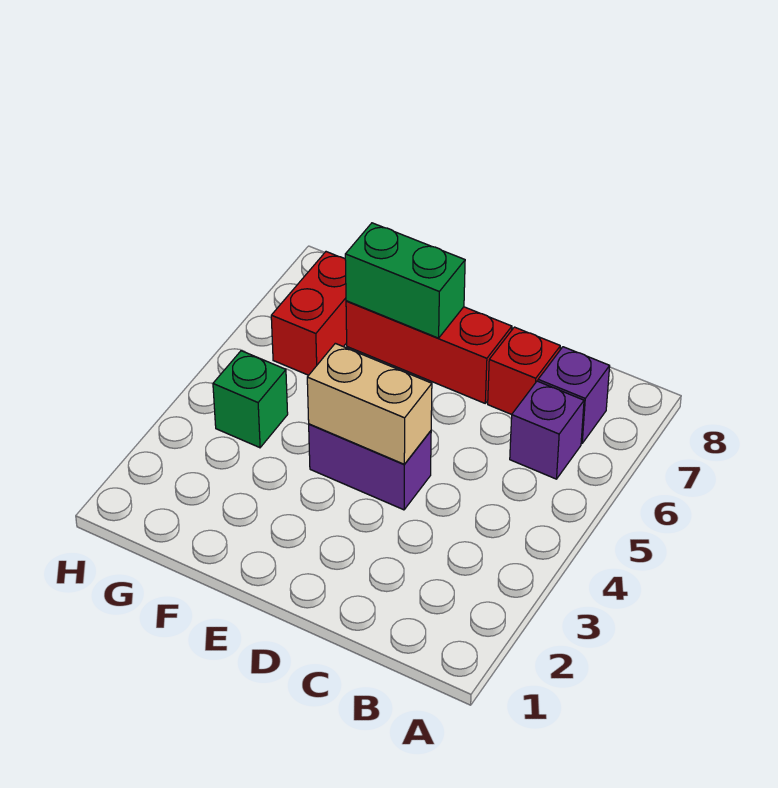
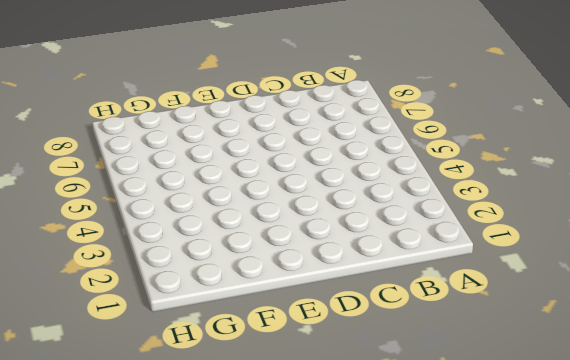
none -> purple 1x1 brick [510,381,584,479]
none -> purple 1x1 brick [538,347,610,443]

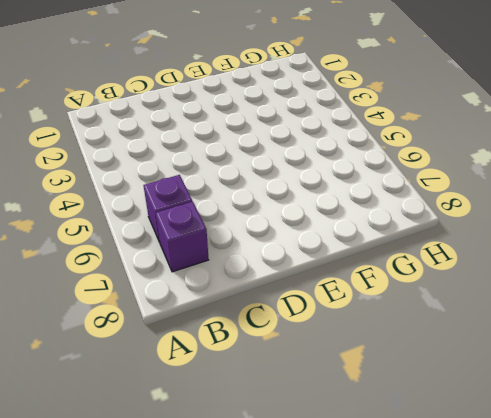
none -> red 1x1 brick [488,327,560,415]
none -> purple 1x2 brick [309,424,431,510]

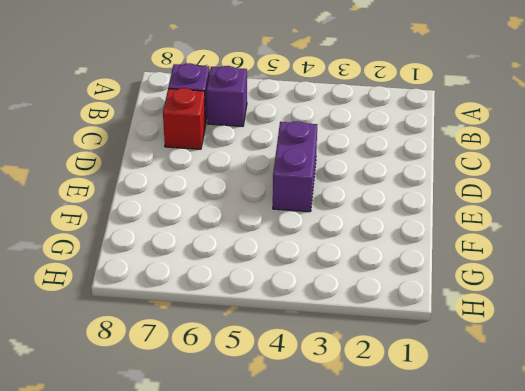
none -> red 1x3 brick [346,301,512,403]
none -> green 1x1 brick [213,351,288,448]

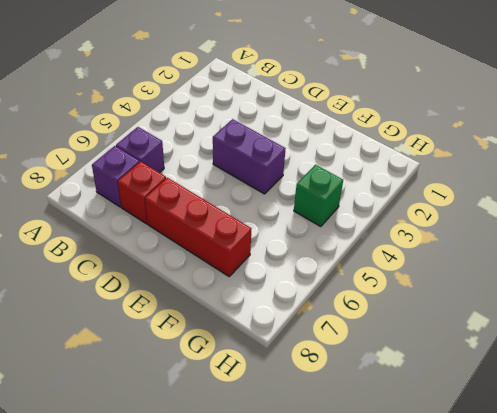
none -> red 1x2 brick [271,252,347,375]
none -> tan 1x2 brick [307,343,432,464]

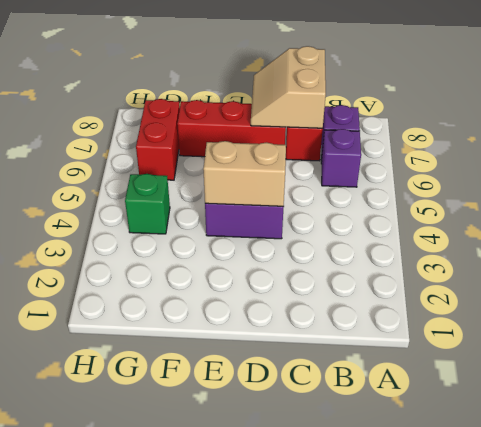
tan 2x2 slope [251,46,326,128] -> none
none -> green 1x2 brick [345,223,465,338]

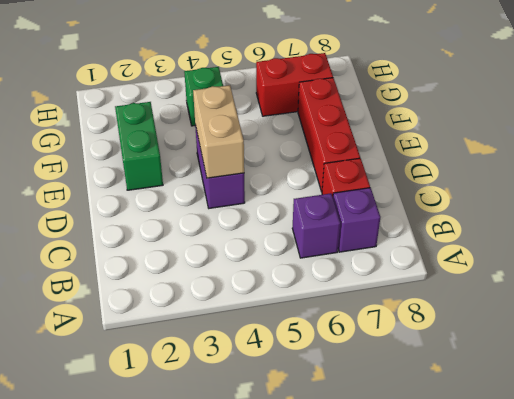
green 1x2 brick [115,102,163,190] -> green 1x2 brick moved to [345,223,465,338]

